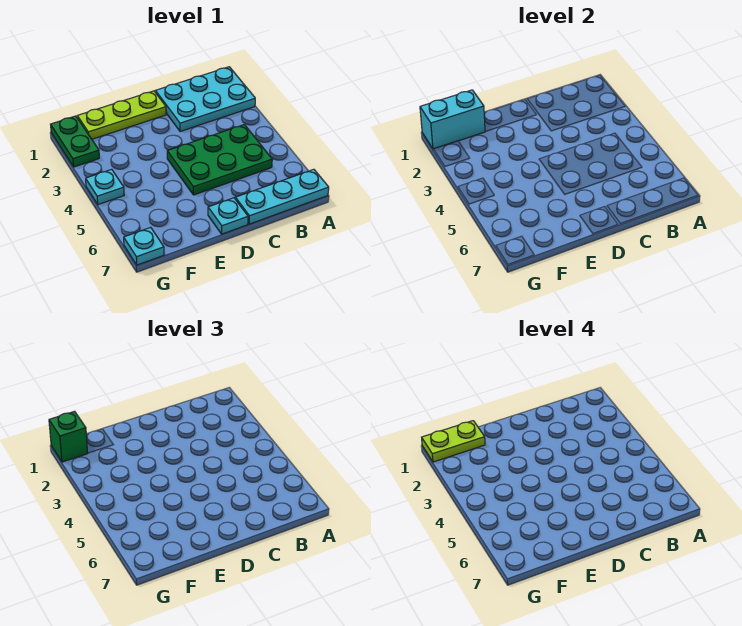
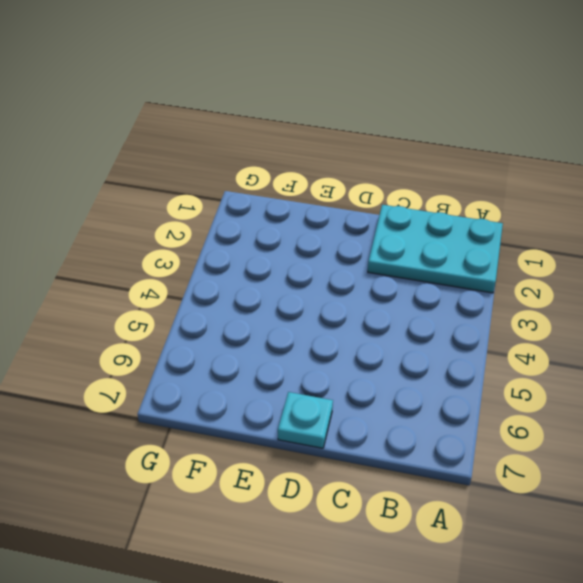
none -> cyan 1x3 plate [235,169,329,224]
none -> green 2x3 plate [167,125,272,195]

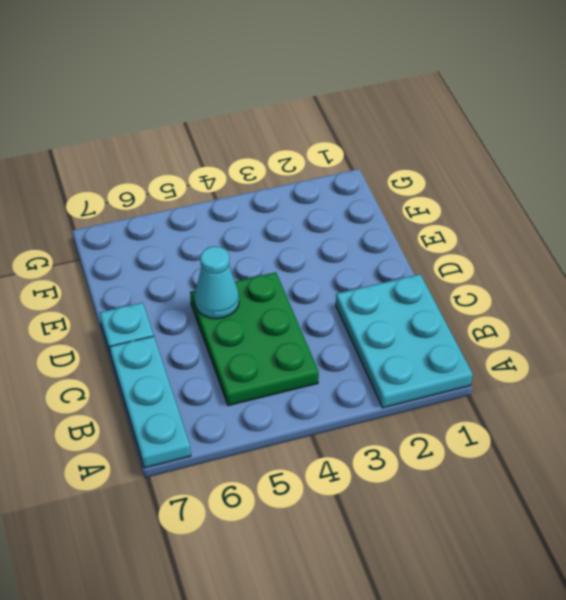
cyan 1x1 cone [195,246,239,319] -> none
none -> lime 1x3 plate [77,91,166,139]
none -> green 1x2 plate [51,116,99,167]

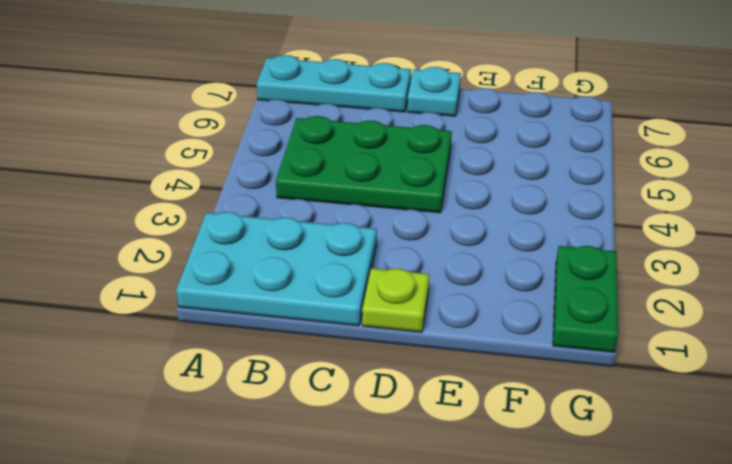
lime 1x1 plate [362,268,429,332] -> lime 1x3 plate [77,91,166,139]
none -> cyan 1x1 plate [86,169,124,205]
none -> cyan 1x1 plate [124,227,164,265]

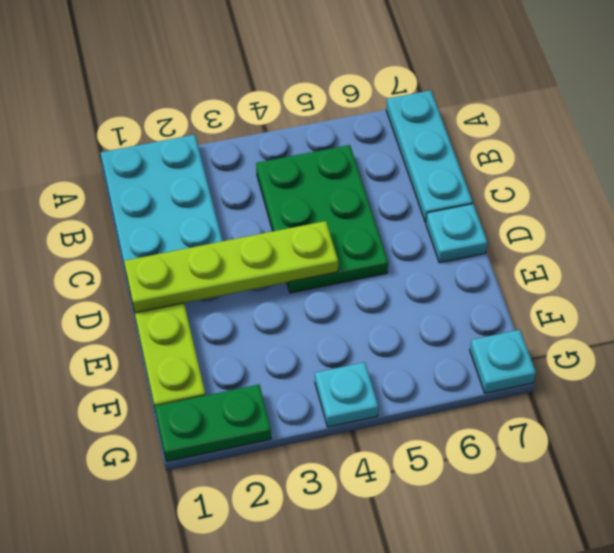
lime 1x4 plate [124,221,338,313] -> none
none -> cyan 1x2 brick [420,90,485,149]
none -> green 1x1 brick [49,411,88,462]

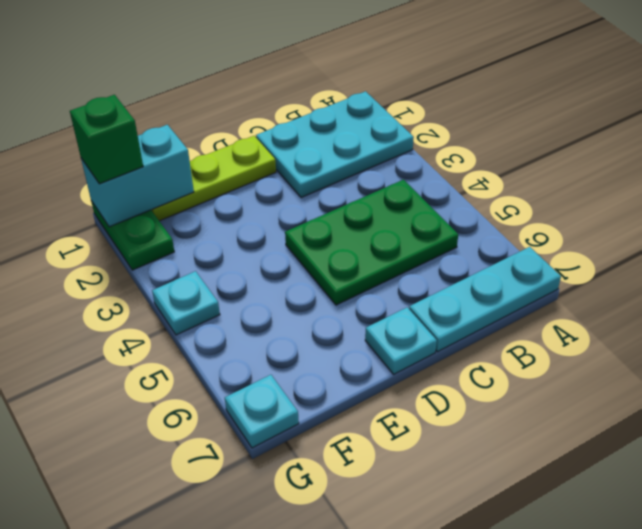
none -> lime 1x2 plate [422,421,485,462]

